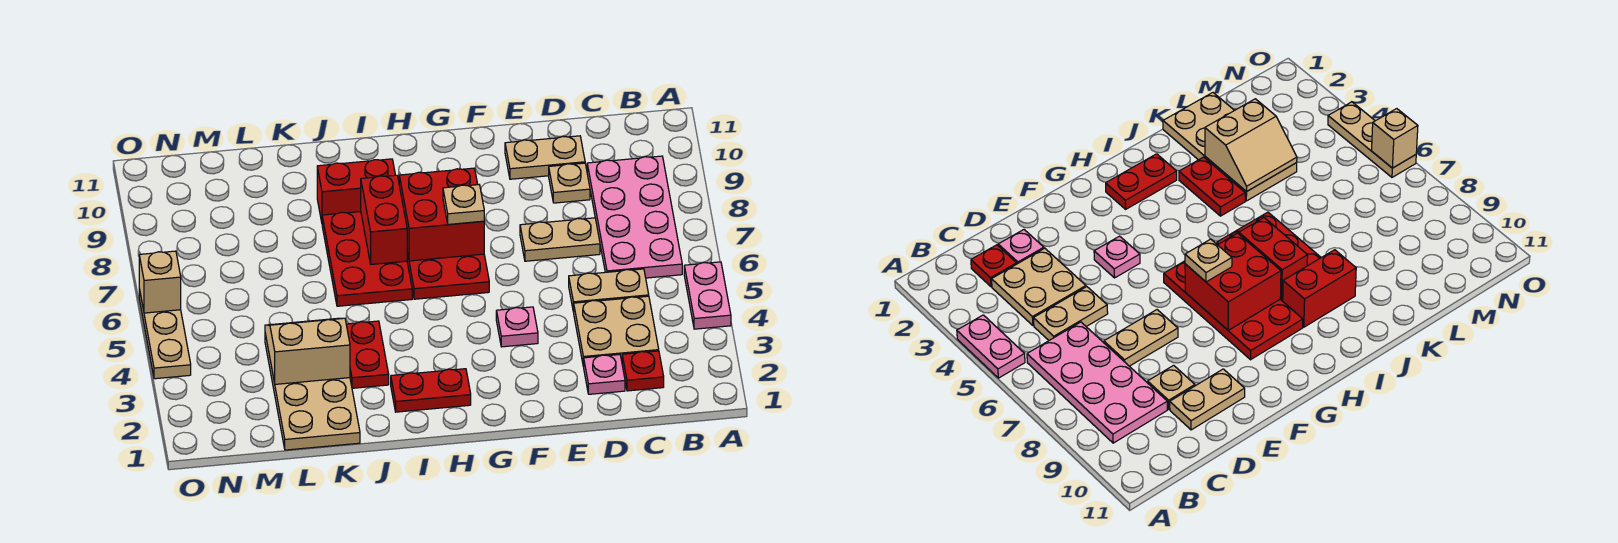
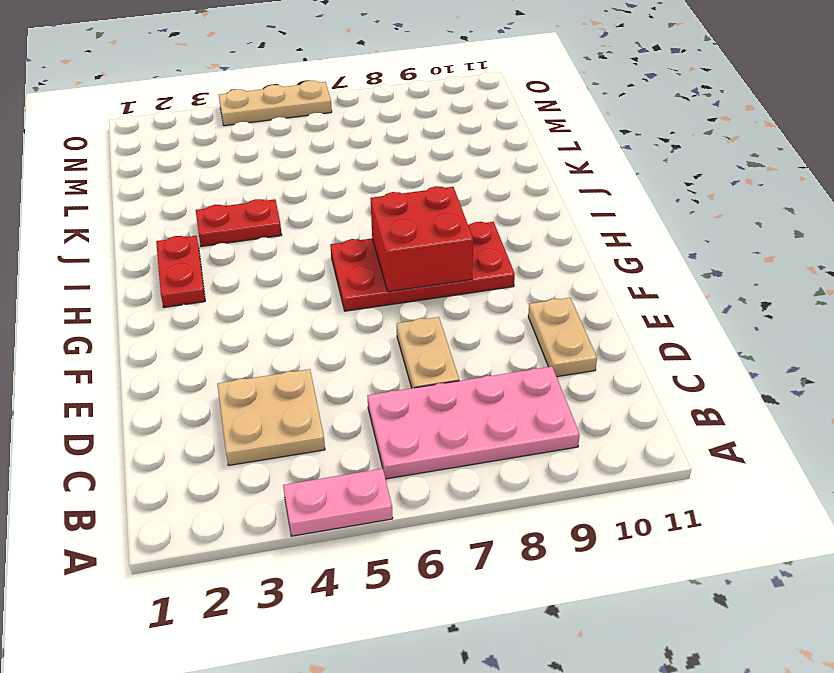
none -> red 1x1 plate [622,351,664,391]
none -> tan 1x2 plate [569,269,649,312]
none -> pink 1x1 plate [584,355,625,394]

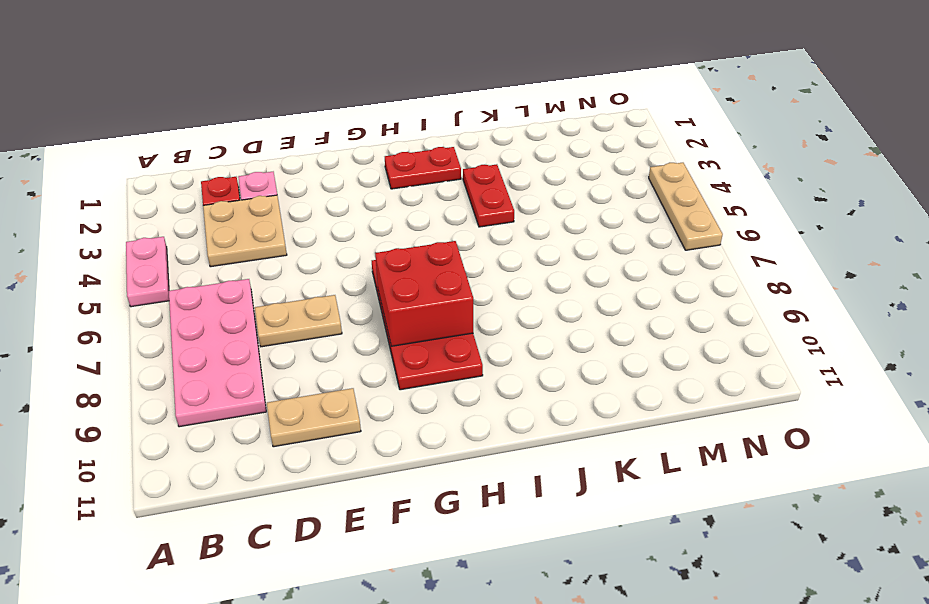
none -> tan 1x2 plate [569,269,649,312]
none -> tan 1x1 plate [549,163,590,203]
none -> pink 1x1 plate [496,307,538,347]

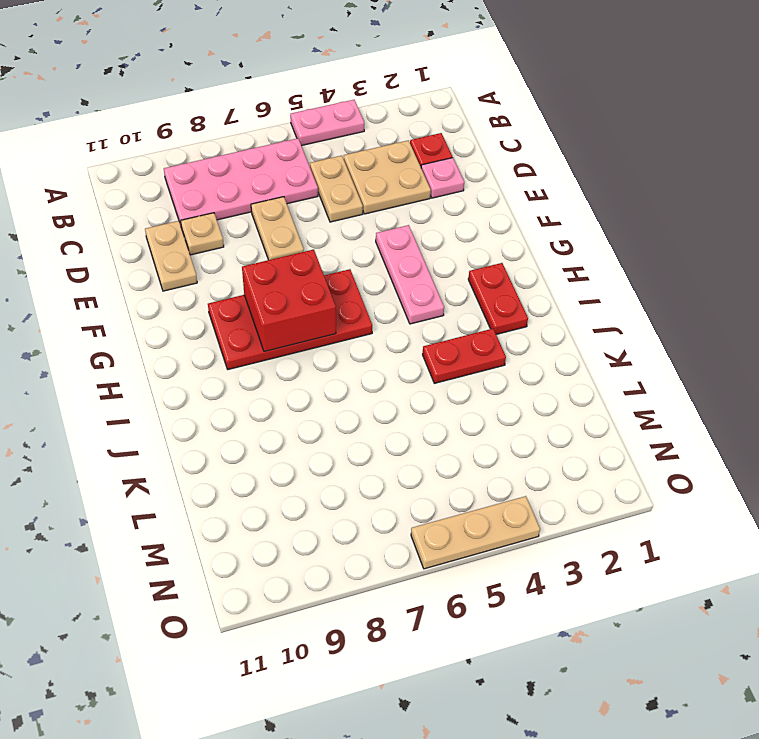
pink 1x3 plate [376,225,444,324] -> pink 1x1 plate [496,307,538,347]
none -> red 2x3 plate [322,212,412,306]
none -> red 1x2 brick [317,159,395,222]
none -> tan 2x4 plate [265,334,360,450]

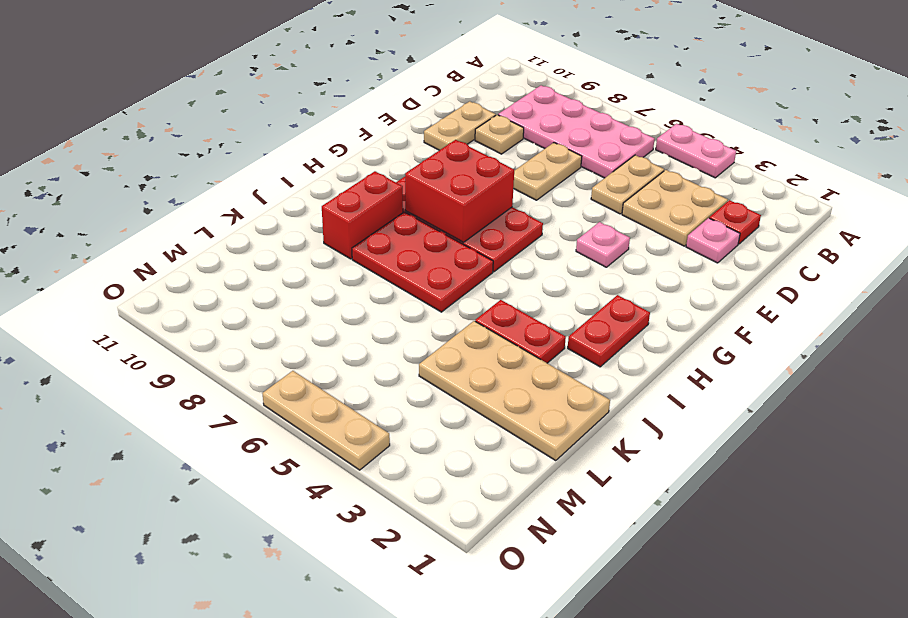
none -> red 1x2 brick [361,175,407,264]
none -> tan 2x2 slope [265,318,350,384]
none -> tan 1x1 brick [139,251,181,313]

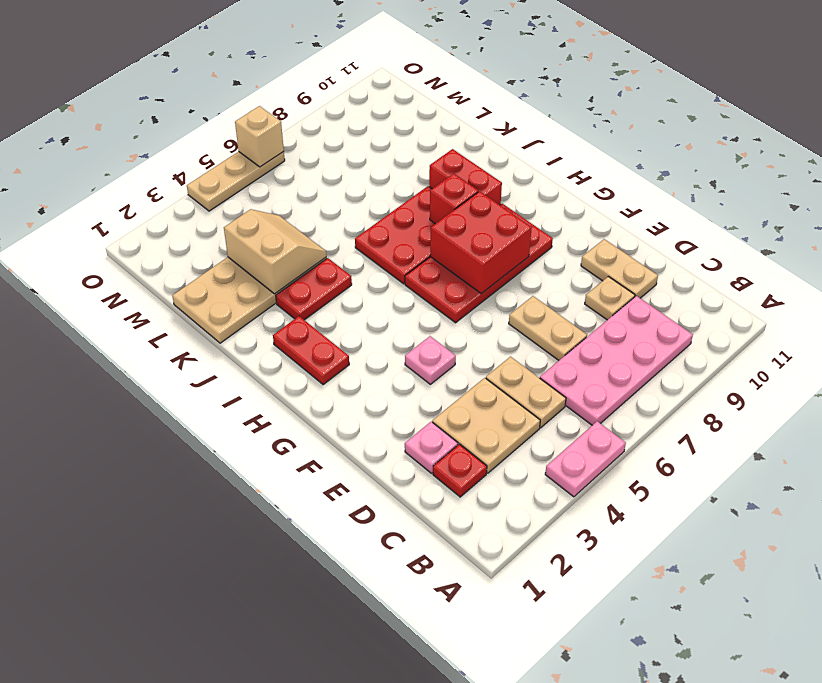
red 1x1 brick [430,174,478,224] -> red 1x2 brick [361,175,407,264]
none -> tan 1x1 plate [443,185,484,224]

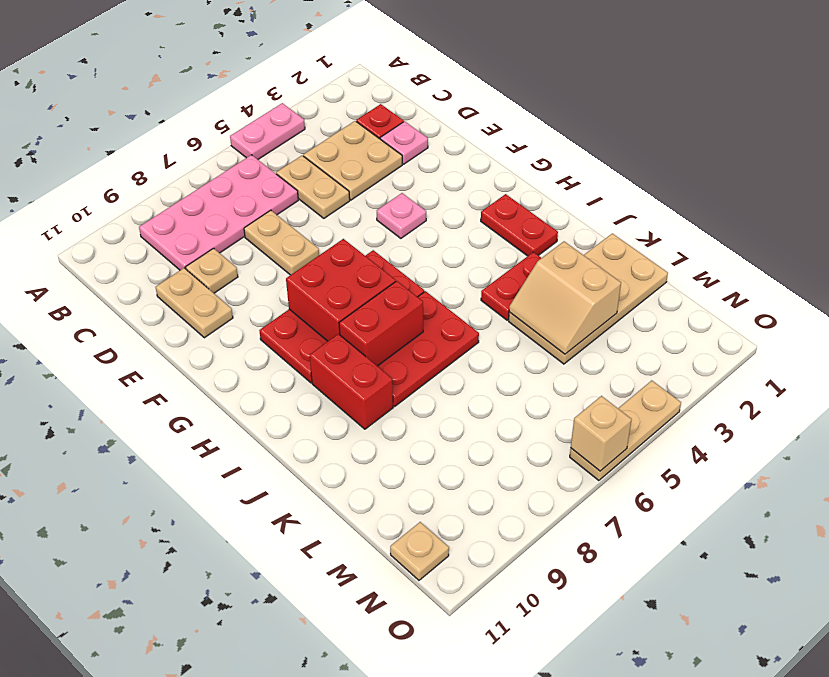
tan 1x1 plate [390,522,449,580] -> tan 1x1 plate moved to [443,185,484,224]

